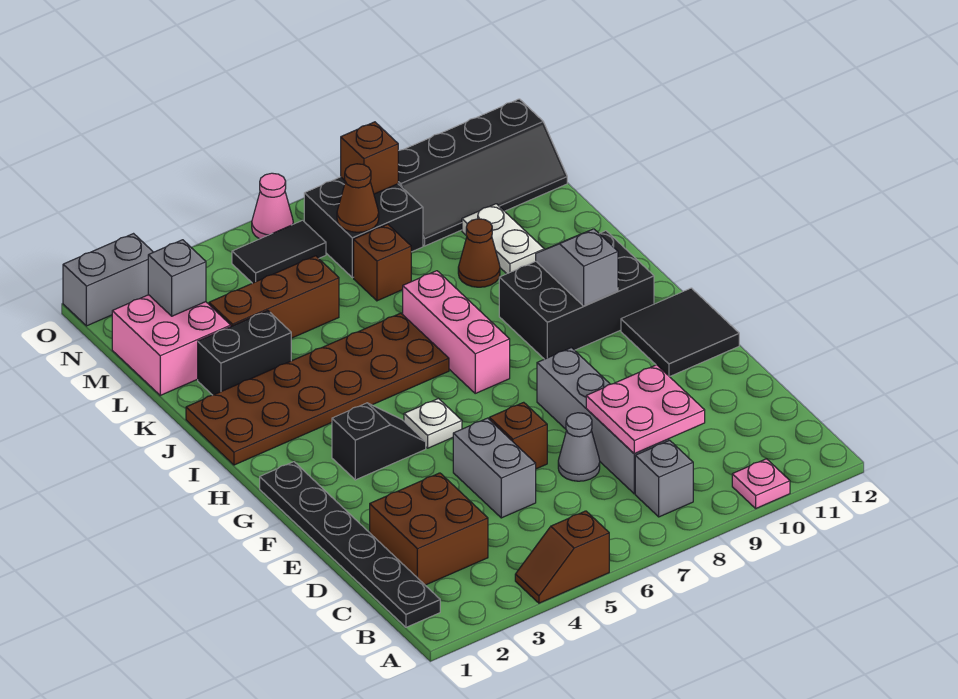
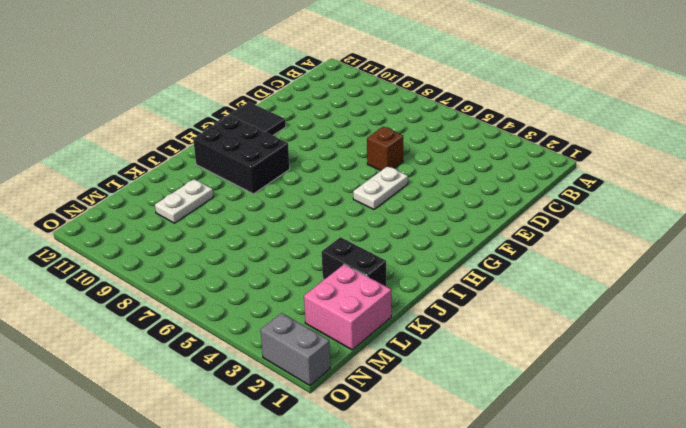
white 1x2 plate [353,166,408,209] -> white 1x1 plate [404,398,462,448]
none -> brown 1x2 slope [515,511,609,603]
none -> pink 1x1 plate [732,459,790,508]
none -> black 1x6 plate [260,462,440,627]
none -> grey 1x1 brick [635,440,693,517]

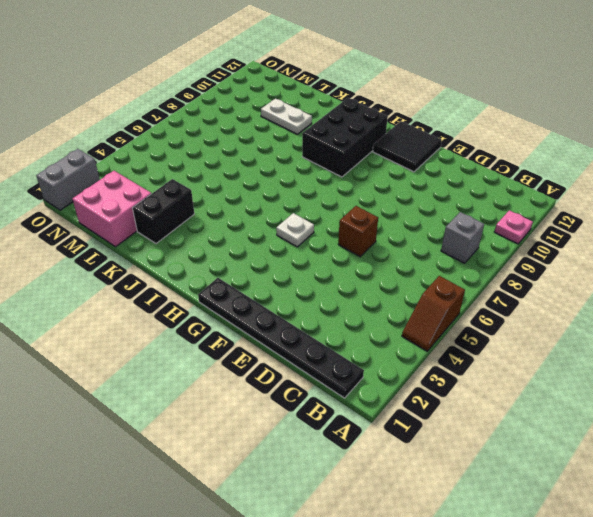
none -> brown 2x2 brick [370,473,488,585]
none -> grey 1x4 brick [537,348,669,494]
none -> grey 1x2 brick [453,418,536,518]
none -> grey 1x1 cone [558,413,600,481]

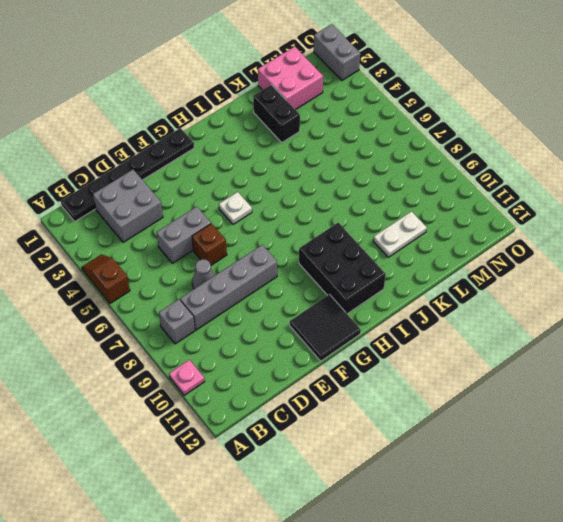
grey 2x2 brick [93,170,163,242] -> brown 2x2 brick [370,473,488,585]
none -> black 1x2 slope [332,403,426,480]
none -> pink 1x3 brick [403,271,510,393]
none -> brown 2x6 plate [186,313,449,465]
none -> brown 1x1 cone [458,219,500,287]

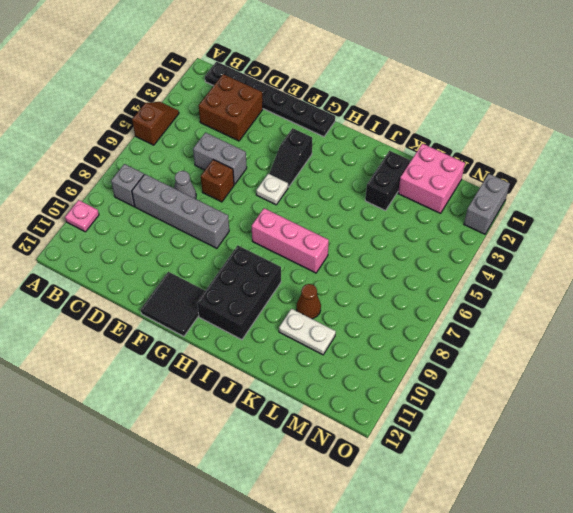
none -> brown 2x6 plate [186,313,449,465]
none -> brown 1x3 brick [209,256,339,338]
none -> brown 1x1 brick [354,224,411,301]
none -> black 2x2 brick [304,177,423,278]

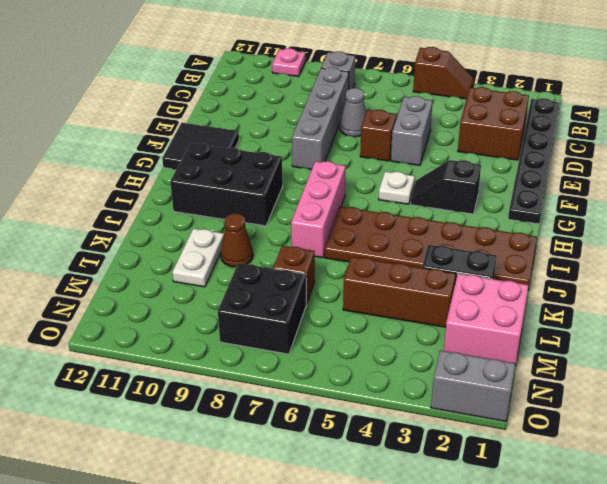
none -> black 2x4 slope [398,99,567,246]
none -> black 1x2 tile [232,220,326,283]
none -> pink 1x1 cone [252,173,293,239]
none -> pink 2x2 plate [586,365,705,453]

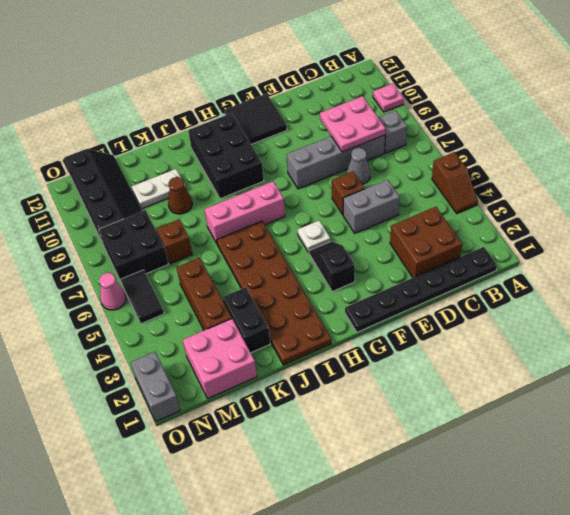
none -> grey 1x2 slope [536,229,618,306]
none -> grey 1x1 brick [148,240,206,316]
none -> brown 1x1 cone [337,164,379,232]
none -> brown 1x1 brick [341,122,398,194]

